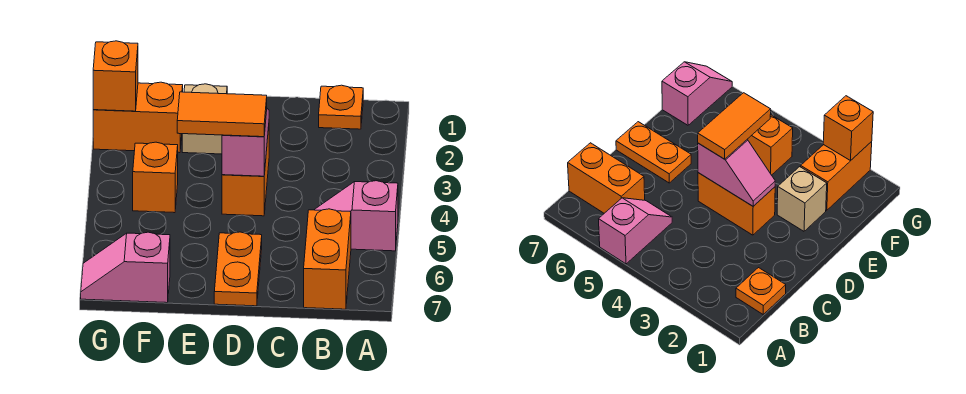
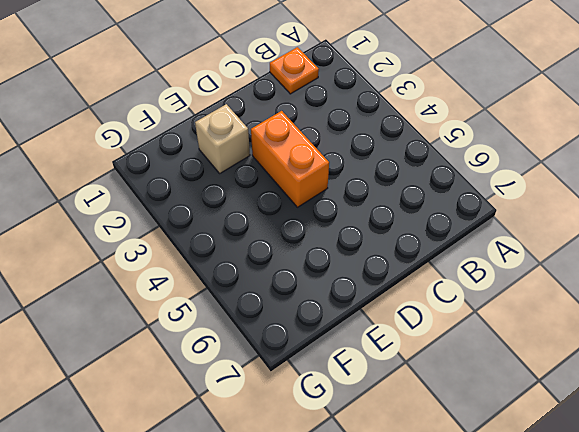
none -> pink 1x2 slope [314,181,398,251]
none -> orange 1x2 brick [304,209,351,309]
none -> orange 1x2 plate [214,232,262,306]

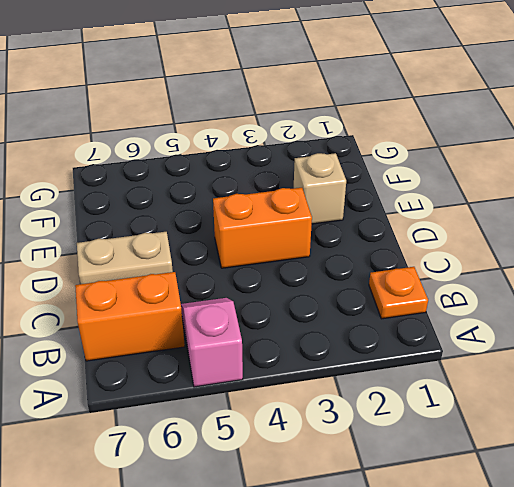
tan 1x2 plate [77,232,173,284] -> orange 1x2 plate [214,232,262,306]
none -> orange 1x2 brick [93,82,183,153]
none -> orange 1x1 brick [133,142,178,213]
none -> pink 1x2 slope [81,232,170,303]

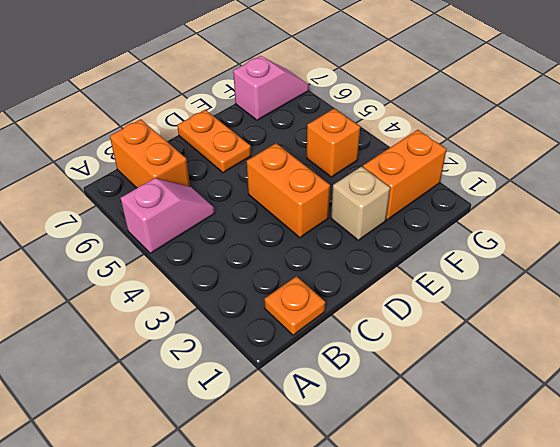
none -> pink 1x2 slope [222,109,269,176]
none -> orange 1x1 brick [93,41,138,111]
none -> orange 1x2 tile [177,92,267,137]

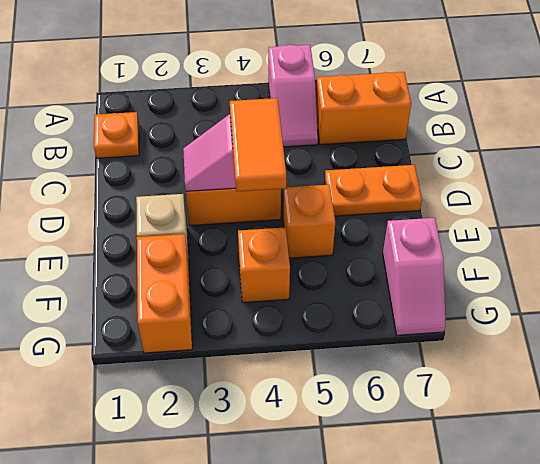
orange 1x1 brick [283,185,335,258] -> orange 1x1 brick moved to [93,41,138,111]

